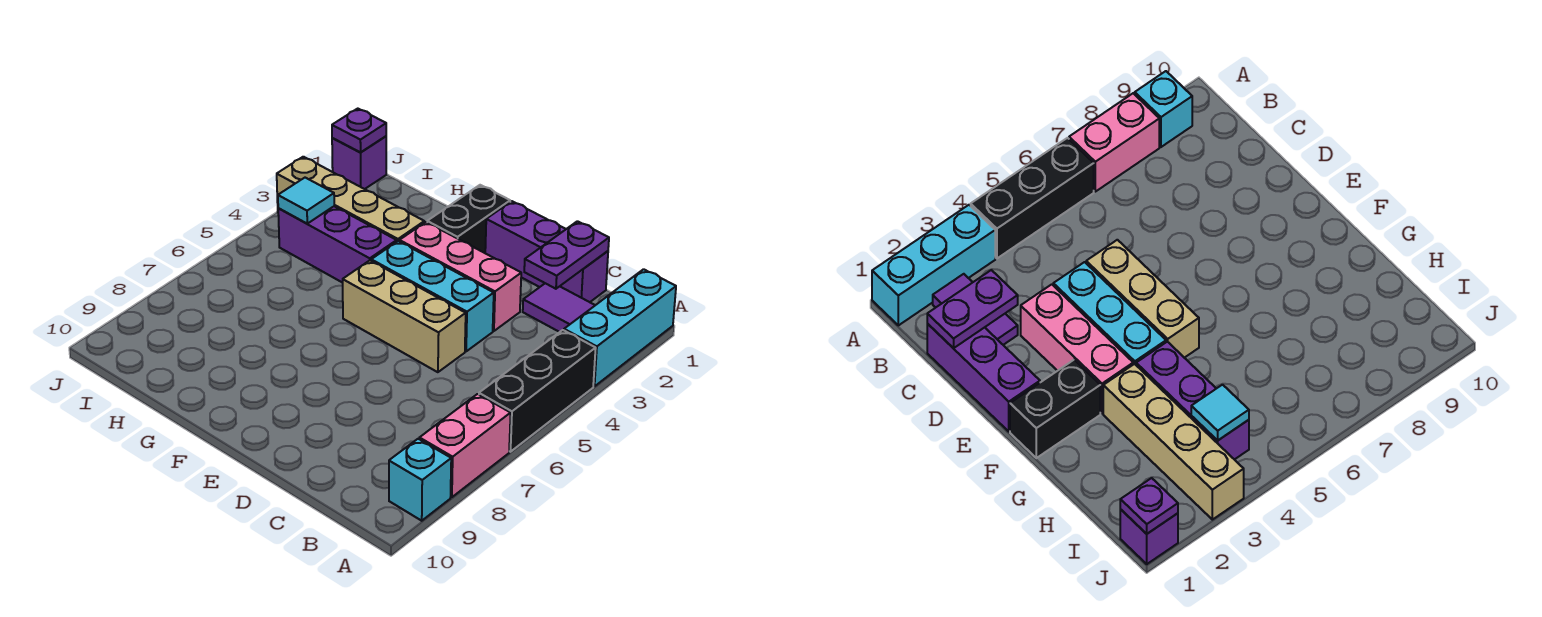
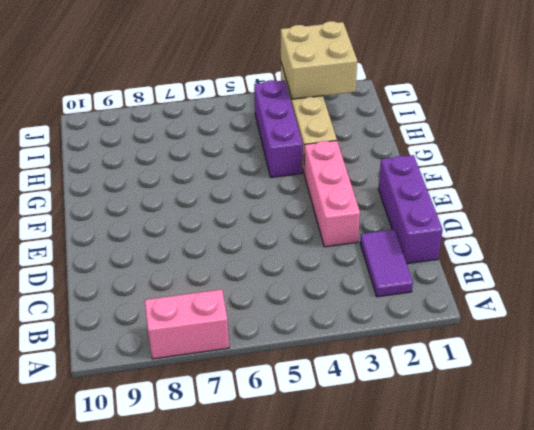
tan 2x2 brick [281,21,357,99] -> none
none -> cyan 1x3 brick [564,269,676,386]
none -> black 1x3 brick [479,330,596,452]
none -> cyan 1x1 brick [389,439,451,521]

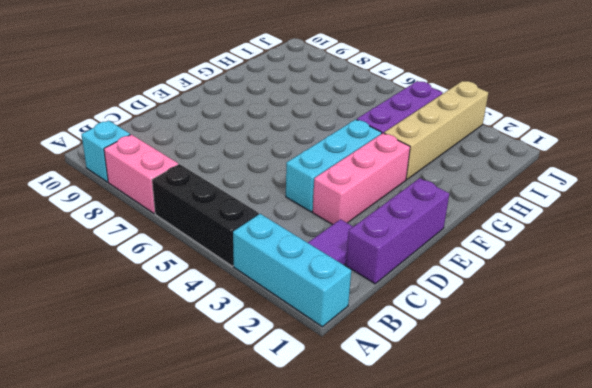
none -> tan 1x3 brick [343,261,466,372]
none -> black 1x2 brick [427,185,510,253]
none -> purple 1x1 brick [332,136,386,189]

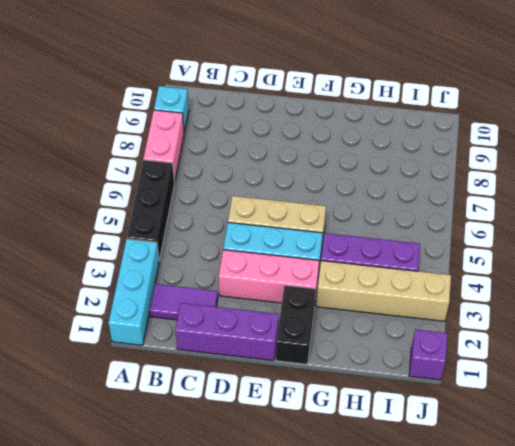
none -> purple 1x2 plate [524,221,609,289]
none -> cyan 1x1 tile [278,178,334,224]
none -> purple 1x1 plate [332,109,386,153]

